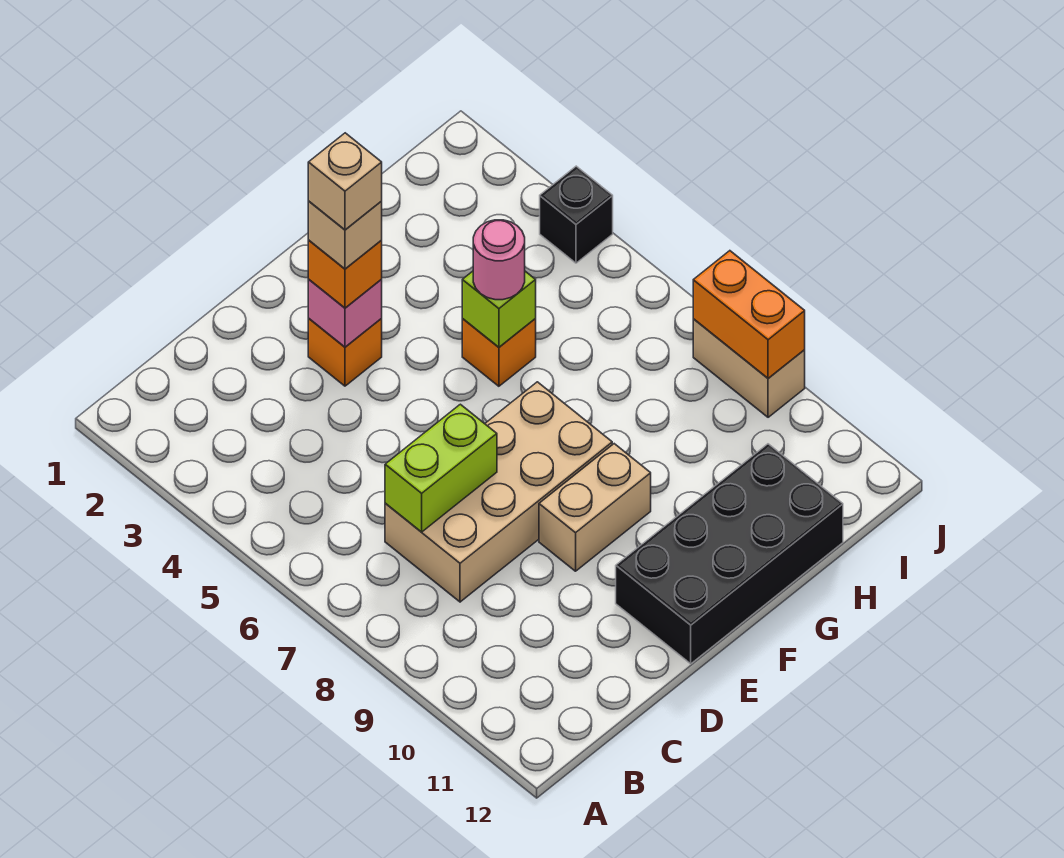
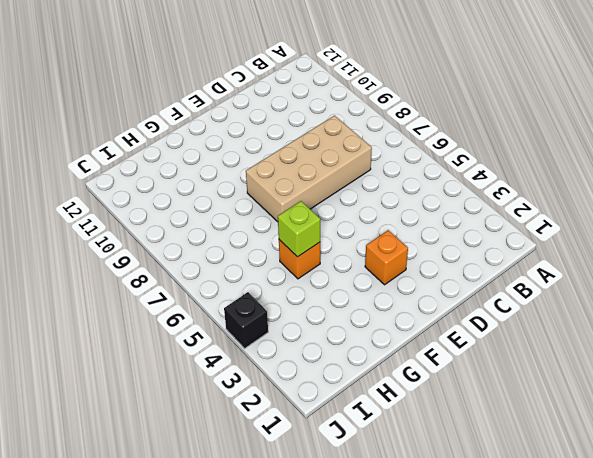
none -> tan 1x2 brick [539,444,651,571]
none -> black 2x4 brick [616,444,843,664]
none -> tan 1x2 brick [693,319,805,417]

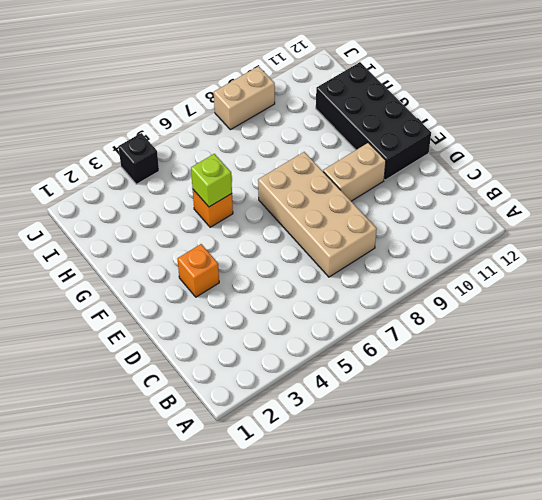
tan 1x2 brick [323,143,386,201] -> tan 1x2 brick turned to [539,444,651,571]
none -> lime 1x2 brick [385,404,497,532]
none -> pink 1x1 brick [308,280,382,347]
none -> orange 1x2 brick [693,251,805,378]

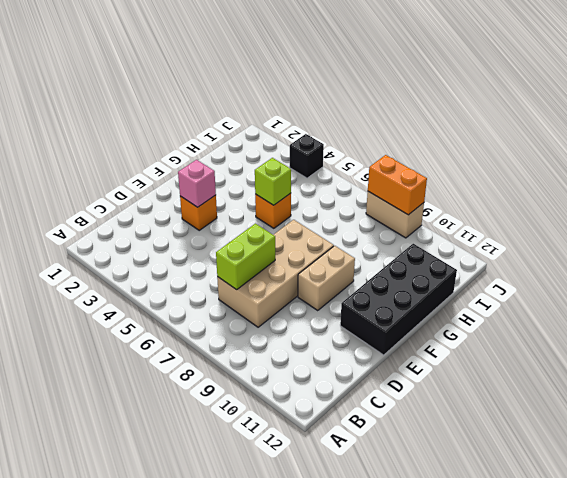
none -> orange 1x1 brick [308,240,382,308]
none -> pink 1x1 round brick [473,220,525,300]
none -> tan 1x1 brick [308,201,382,269]

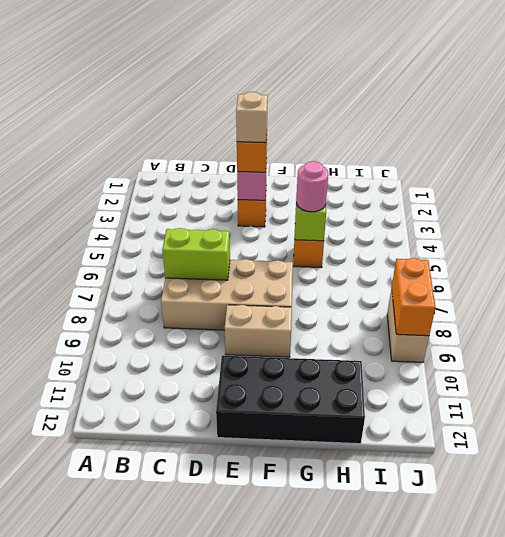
none -> black 1x1 brick [540,166,613,263]
none -> tan 1x1 brick [308,133,382,230]

